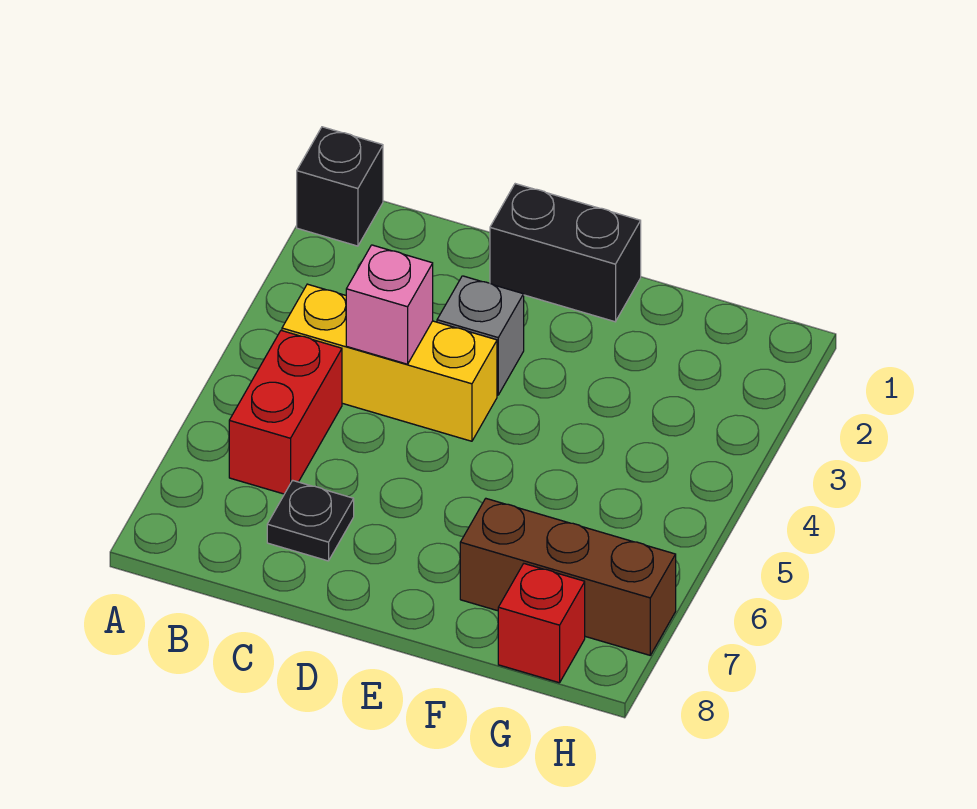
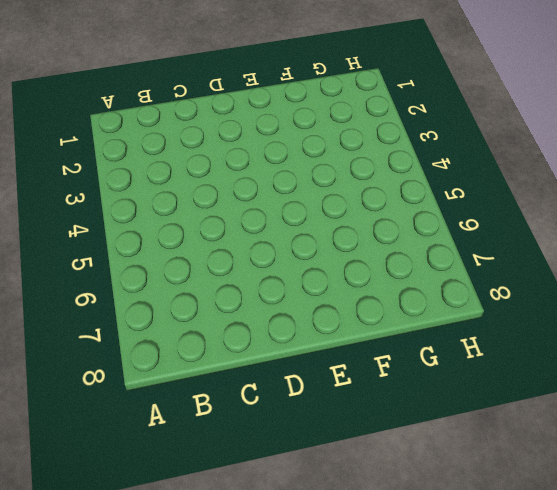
none -> black 1x1 brick [297,127,383,246]
none -> yellow 1x3 brick [282,284,497,441]

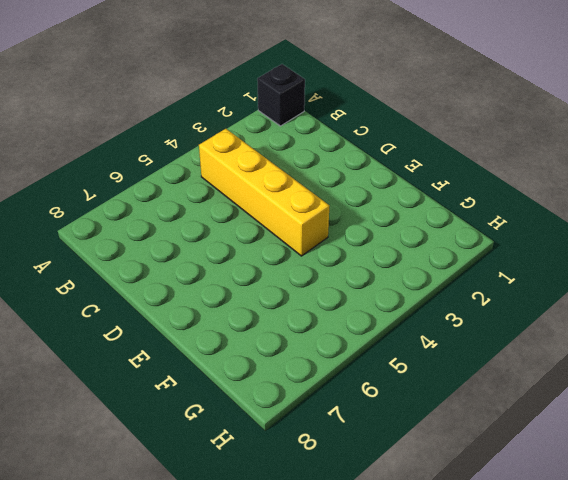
yellow 1x4 brick [199,129,329,256] -> yellow 1x3 brick [282,284,497,441]
none -> red 1x2 brick [229,331,342,494]
none -> black 1x1 plate [267,480,354,561]

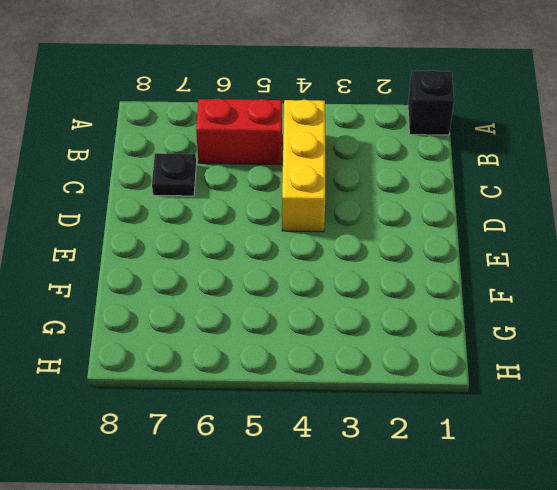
none -> black 1x2 brick [490,184,641,322]
none -> grey 1x1 brick [437,276,524,395]

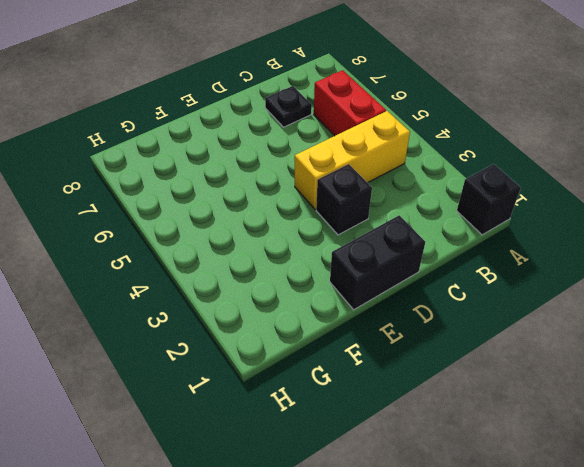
black 1x1 brick [316,164,372,235] -> grey 1x1 brick [437,276,524,395]
none -> brown 1x3 brick [460,499,676,655]
none -> red 1x1 brick [498,564,585,683]

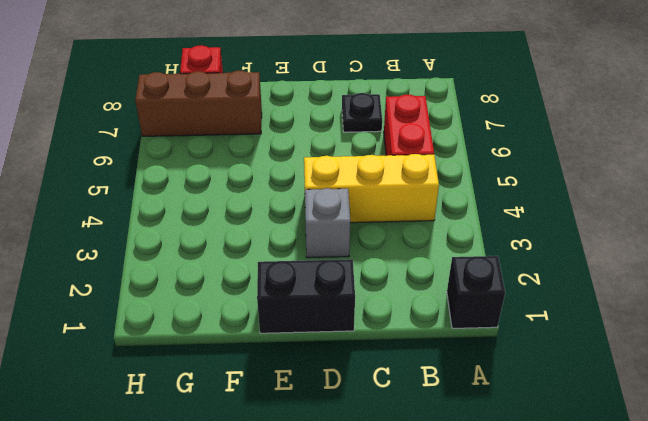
none -> pink 1x1 brick [346,245,433,364]

